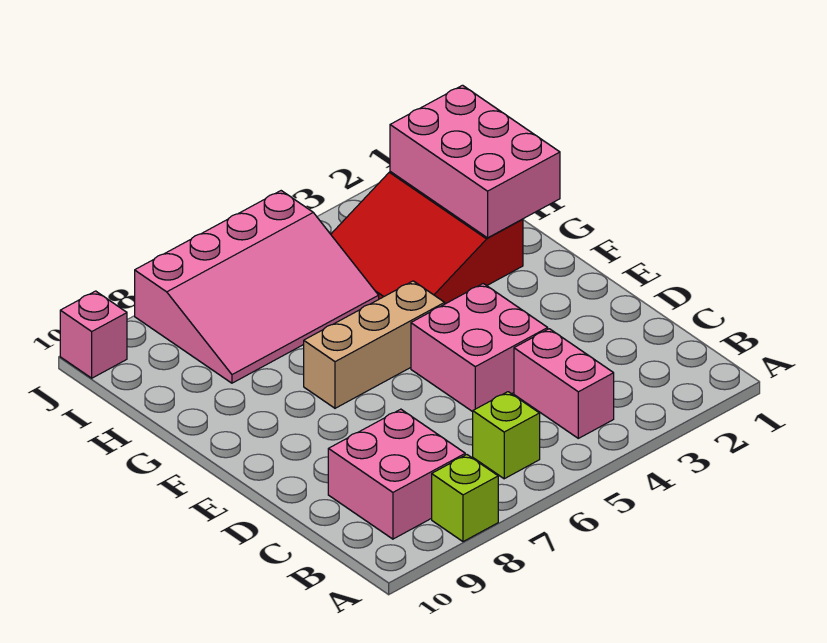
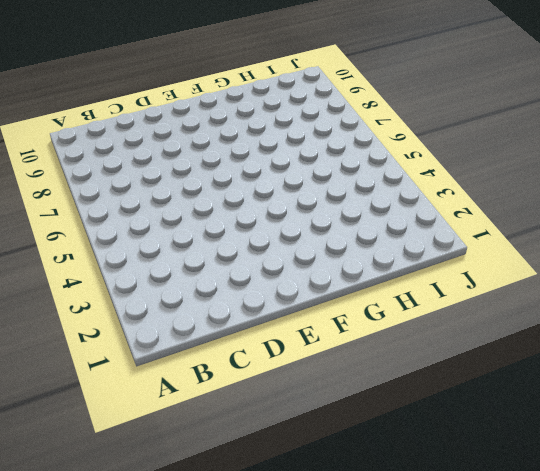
none -> lime 1x1 brick [432,455,498,542]
none -> pink 1x2 brick [514,329,614,438]

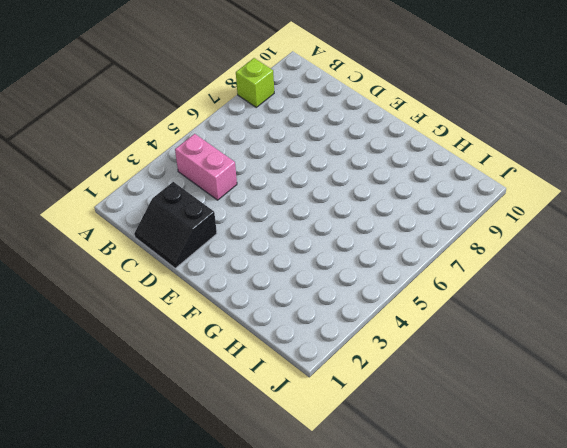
black 2x2 slope [134,182,217,268] -> none
none -> lime 1x1 brick [473,392,540,479]
none -> pink 2x2 brick [328,409,465,539]

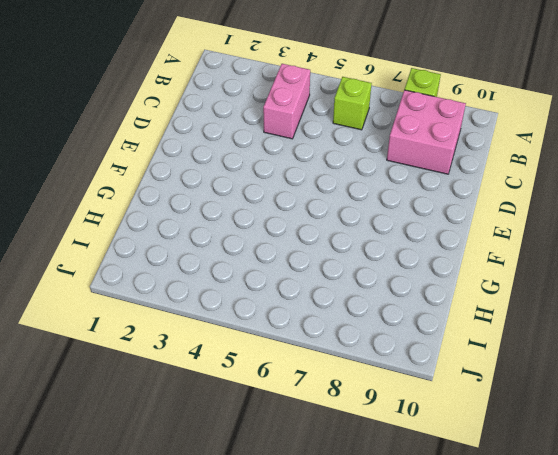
none -> pink 2x2 brick [411,284,548,412]
none -> tan 1x3 brick [304,281,445,408]

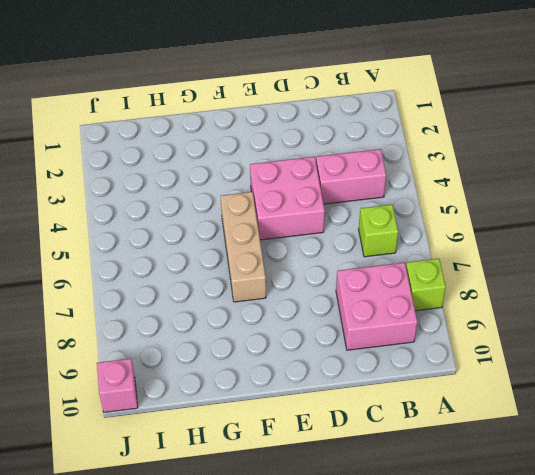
none -> red 3x3 slope [331,172,523,304]
none -> pink 3x4 slope [135,191,379,383]

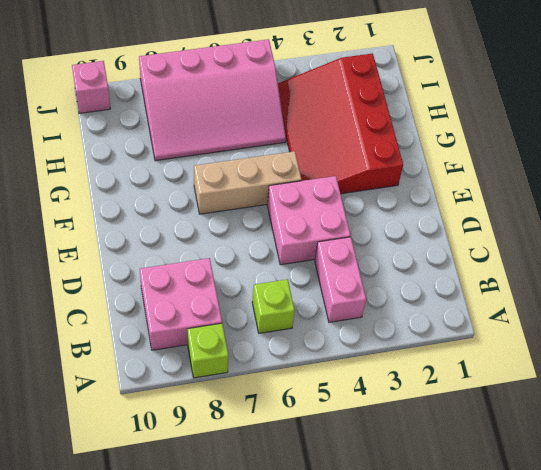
red 3x4 slope [278,54,403,194] -> red 3x3 slope [331,172,523,304]
none -> pink 2x3 brick [390,85,560,238]

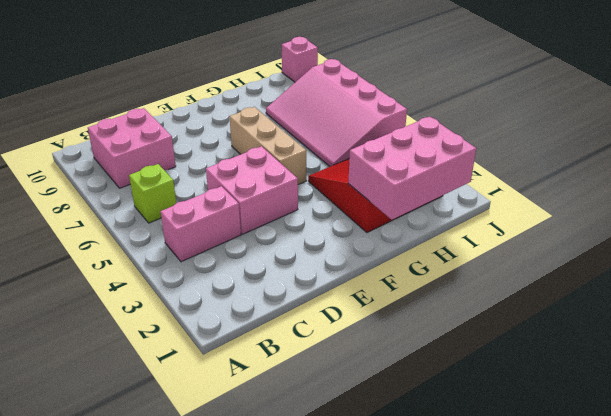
none -> lime 1x1 brick [432,455,498,542]

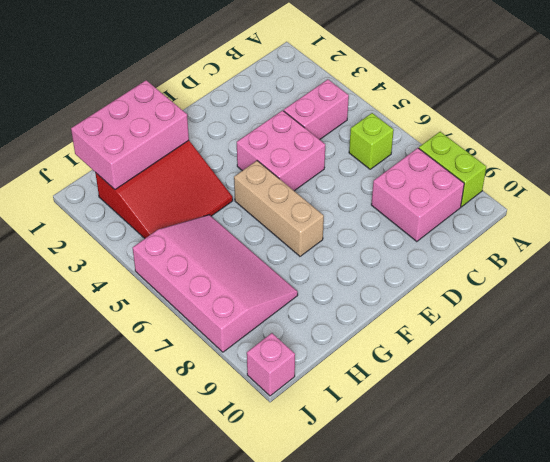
lime 1x2 brick [419,132,486,207] -> lime 1x1 brick [432,455,498,542]

